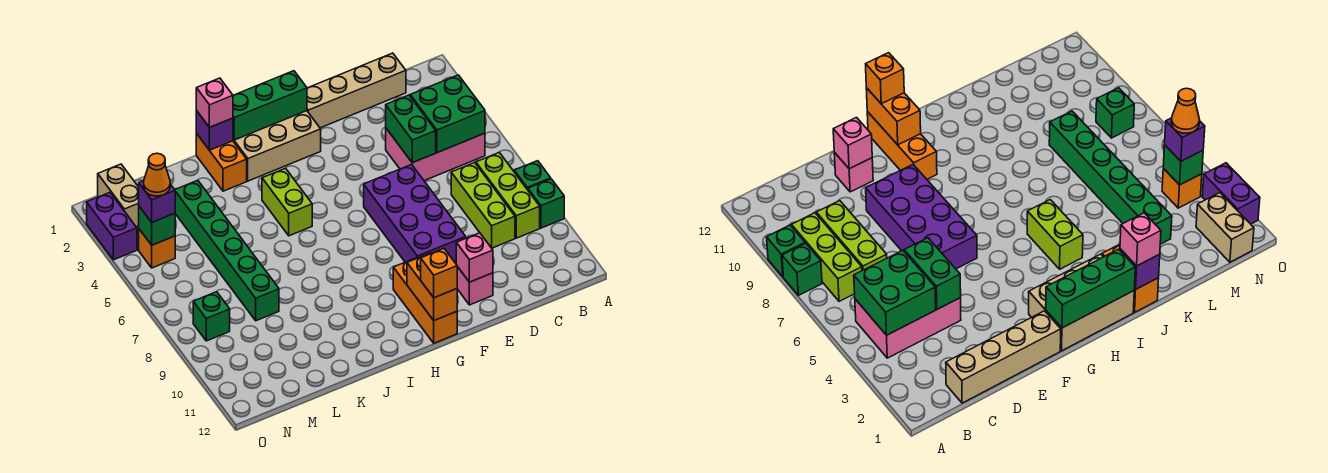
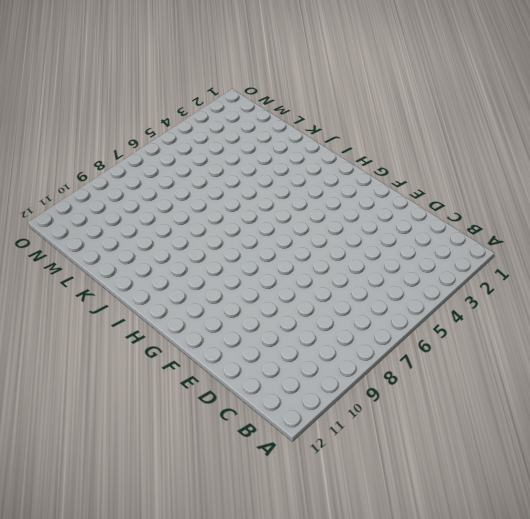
none -> green 1x1 brick [514,161,551,190]
none -> green 1x1 brick [528,179,564,228]
none -> pink 2x3 brick [386,129,485,181]

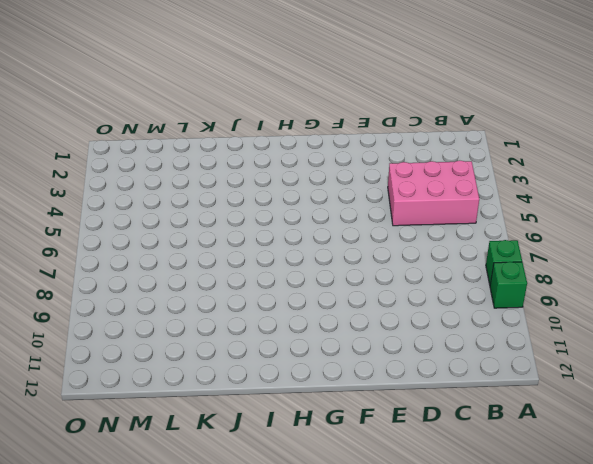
none -> lime 1x3 brick [476,152,540,238]
none -> tan 1x4 brick [307,53,406,128]
none -> lime 1x3 brick [451,163,515,248]

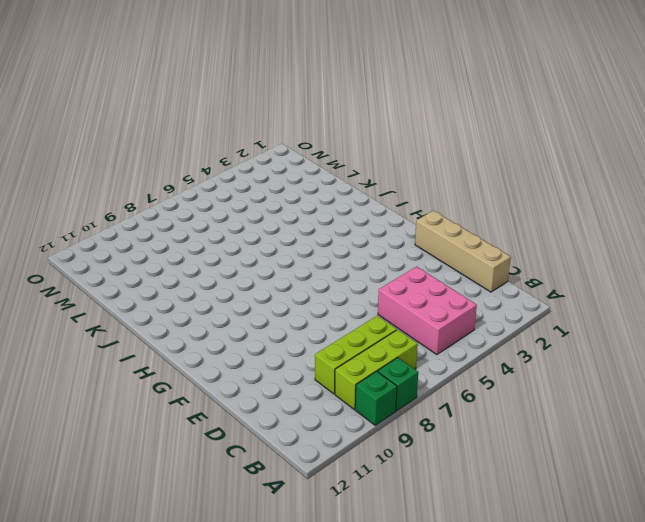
none -> purple 2x4 brick [364,165,466,263]
none -> pink 1x1 brick [457,267,493,305]
none -> tan 2x3 brick [233,111,321,181]

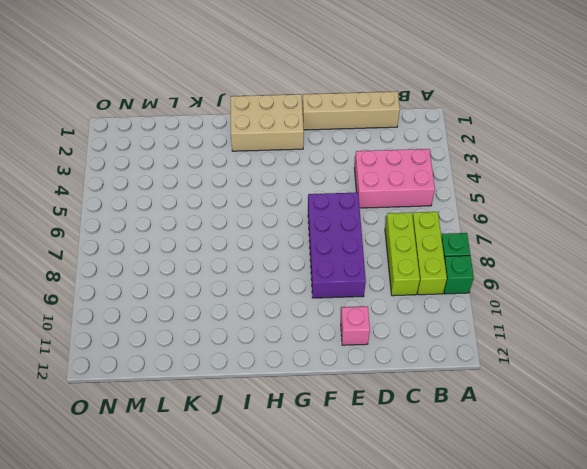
none -> orange 1x3 brick [393,258,457,343]
none -> lime 1x2 brick [262,168,312,236]
none -> orange 1x2 brick [196,134,247,191]

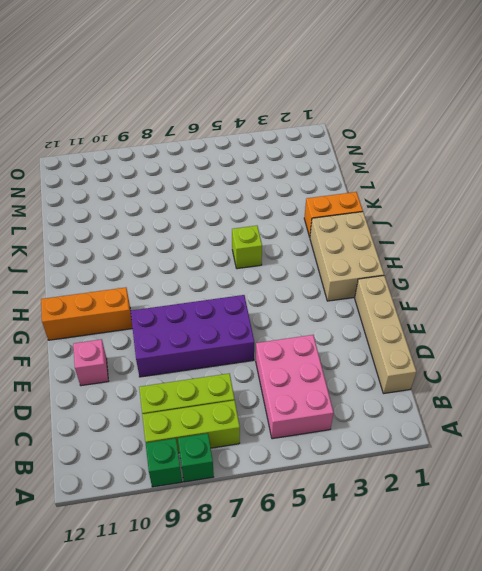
lime 1x1 brick [232,226,262,269] -> lime 1x2 brick [262,168,312,236]
none -> green 1x6 brick [175,180,279,321]
none -> tan 1x2 brick [98,164,139,227]
none -> orange 1x1 brick [139,229,175,268]

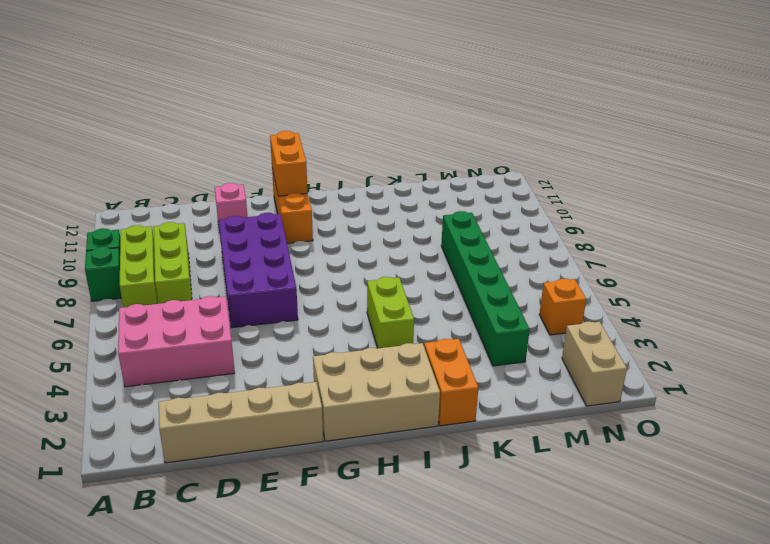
none -> green 1x1 brick [193,292,230,341]
none -> purple 1x2 brick [87,193,137,260]
none -> green 2x2 brick [410,75,485,153]

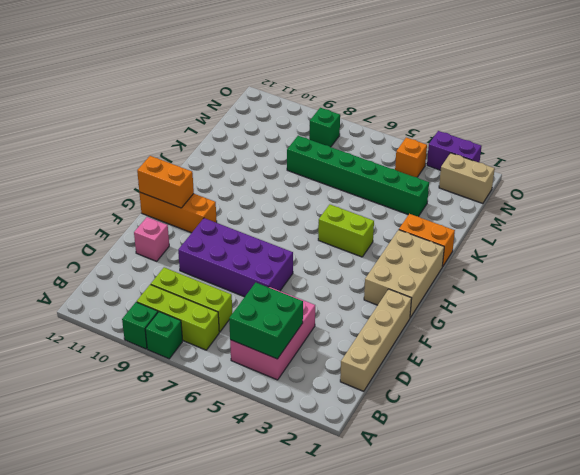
none -> green 1x2 brick [386,95,436,163]
none -> pink 1x1 brick [456,233,493,282]
none -> green 1x3 brick [233,71,307,140]

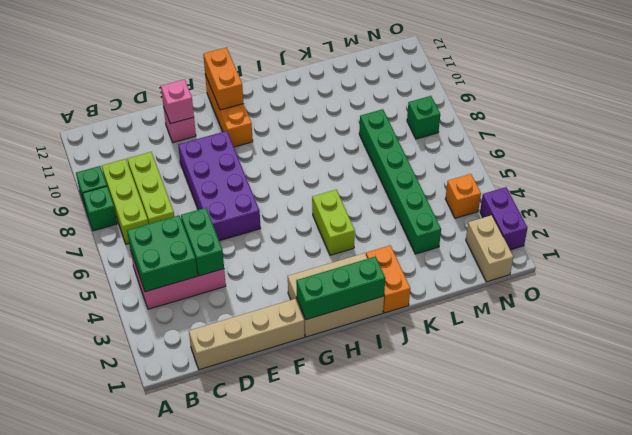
none -> purple 1x1 brick [196,111,233,150]
none -> green 1x1 brick [139,206,175,245]
none -> orange 1x1 brick [421,249,457,298]

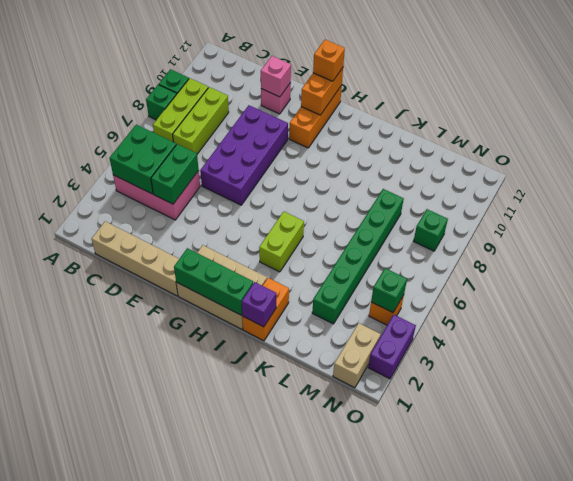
none -> pink 1x1 brick [196,78,233,128]
none -> purple 1x1 brick [139,181,175,222]
none -> orange 1x1 cone [144,153,170,196]

